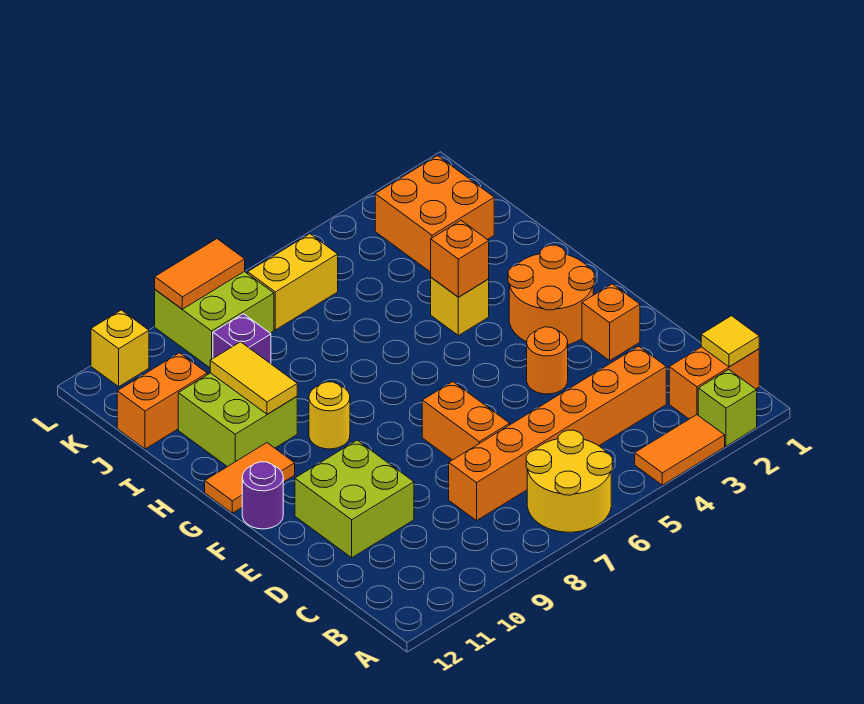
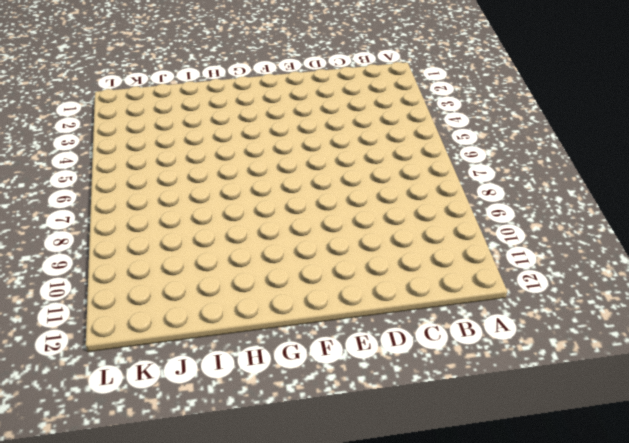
none -> lime 1x1 brick [698,370,757,446]
none -> orange 1x2 tile [635,415,725,485]
none -> yellow 2x2 round brick [526,430,613,532]

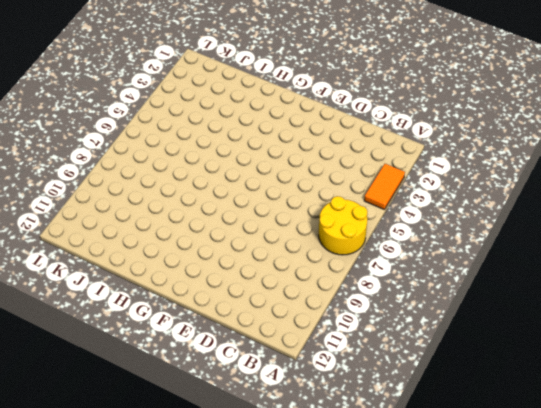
none -> lime 1x1 brick [698,370,757,446]
none -> orange 1x2 brick [669,347,759,419]
none -> orange 1x6 brick [449,346,666,521]

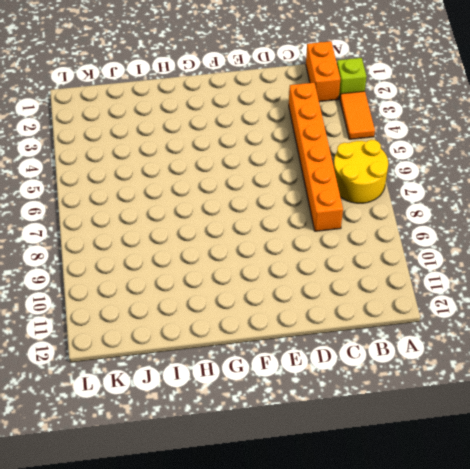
none -> orange 1x2 brick [422,382,510,460]
none -> lime 2x2 brick [295,440,414,558]
none -> orange 1x1 brick [582,284,640,360]

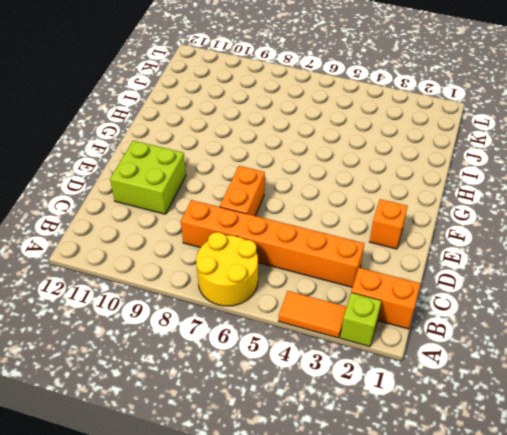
none -> orange 1x1 round brick [527,327,568,394]
none -> orange 2x2 round brick [508,245,594,345]
none -> purple 1x1 round brick [242,462,283,529]

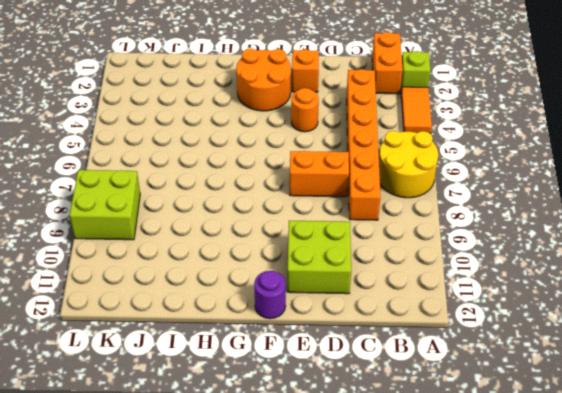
none -> yellow 1x1 round brick [309,382,350,449]
none -> orange 1x2 tile [205,443,295,513]
none -> yellow 1x1 brick [431,277,489,336]

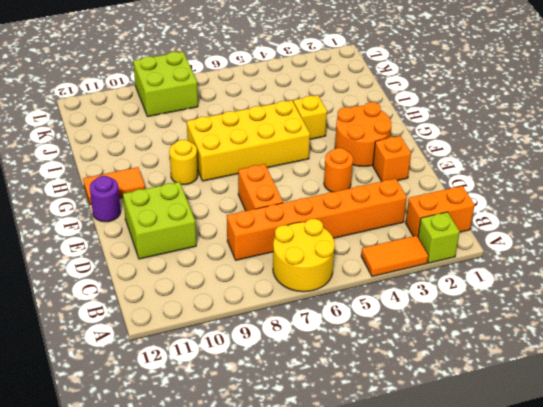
yellow 2x4 brick [187,100,310,181] -> none
none -> lime 2x2 brick [178,373,297,467]
none -> orange 2x2 brick [375,156,494,272]
none -> purple 1x1 brick [213,314,271,364]

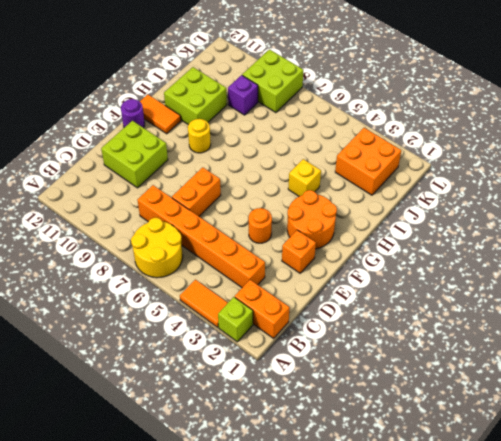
none -> orange 1x2 brick [117,353,207,449]
none -> yellow 1x2 brick [248,234,338,330]
none -> yellow 1x1 brick [91,310,149,387]

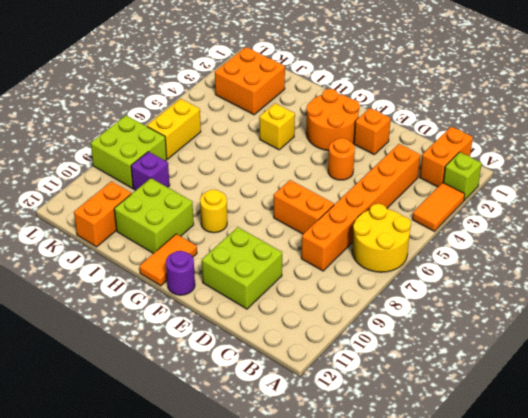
none -> yellow 1x1 brick [91,310,149,387]
none -> yellow 1x1 tile [701,316,759,367]
none -> orange 1x1 brick [431,221,489,297]

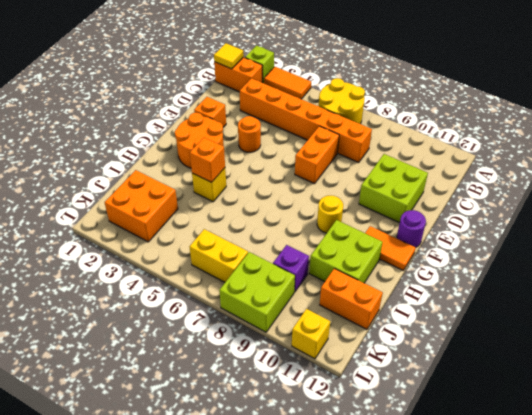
none -> yellow 1x2 tile [210,342,297,414]
none -> orange 1x2 tile [155,239,245,309]

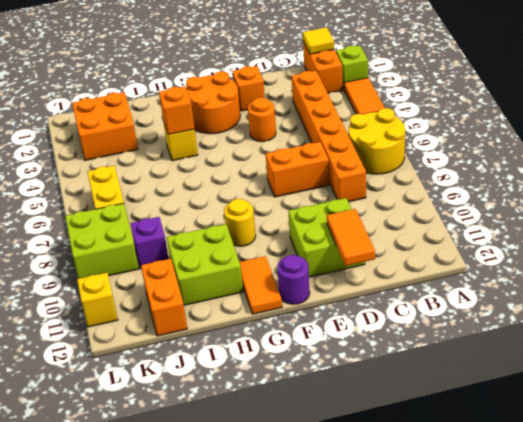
orange 1x2 tile [327,209,375,266] -> orange 1x2 tile moved to [155,239,245,309]
none -> yellow 1x2 tile [210,342,297,414]

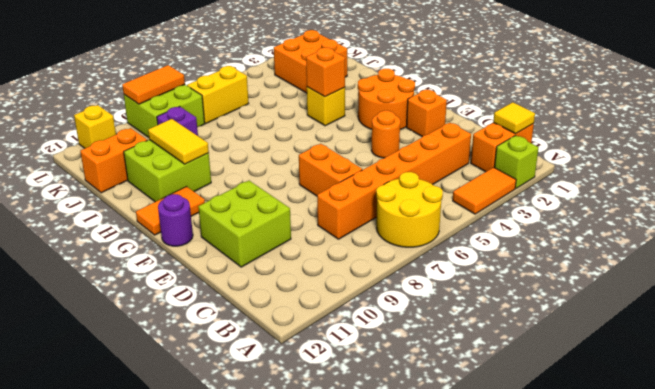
none -> yellow 1x1 round brick [309,382,350,449]

